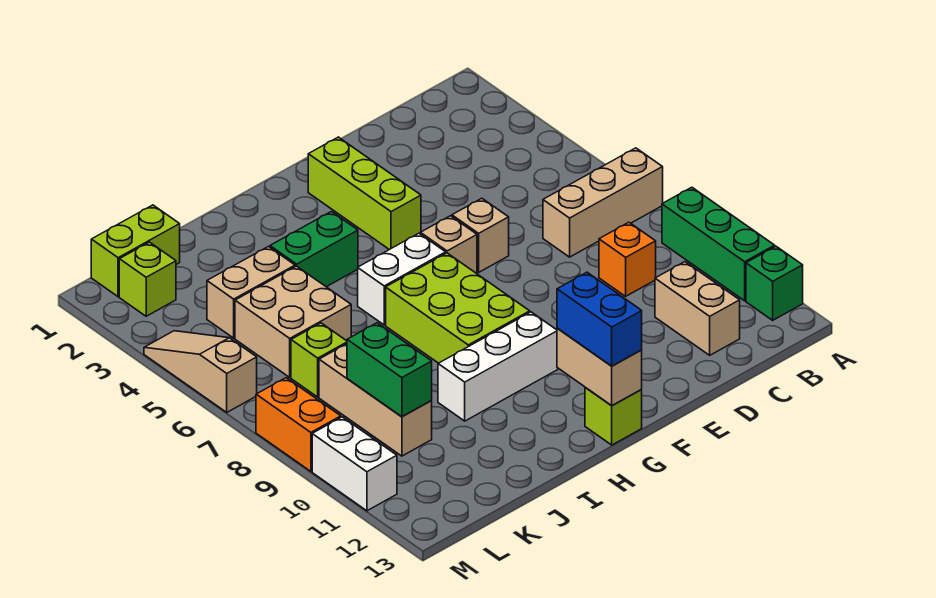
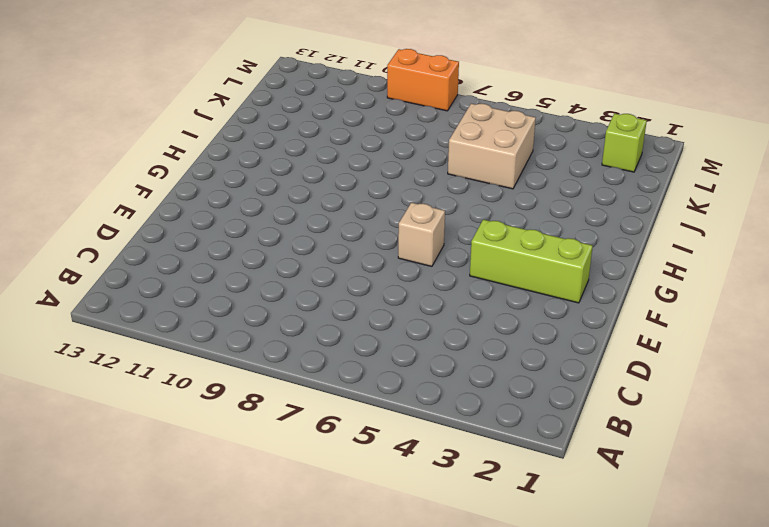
none -> tan 1x3 brick [543,148,663,257]
none -> green 1x3 brick [662,187,775,301]
none -> green 1x1 brick [746,246,803,320]

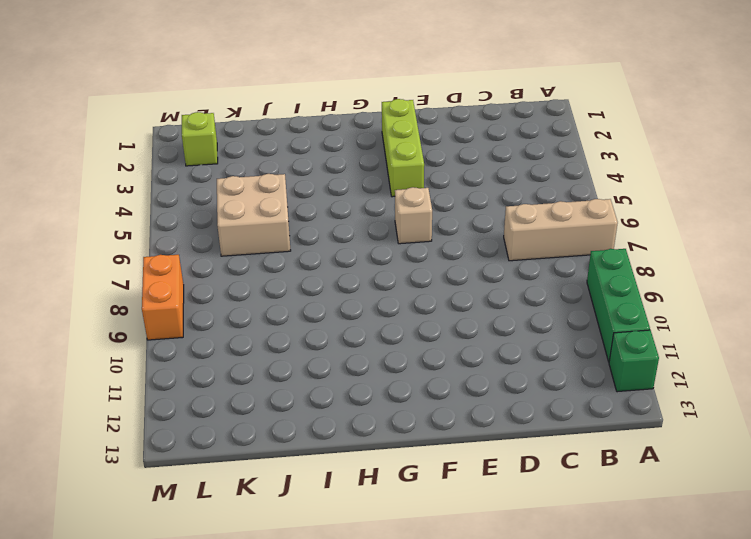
none -> orange 1x1 brick [599,222,656,296]
none -> tan 1x2 brick [655,262,740,355]
none -> tan 1x1 brick [452,198,509,272]

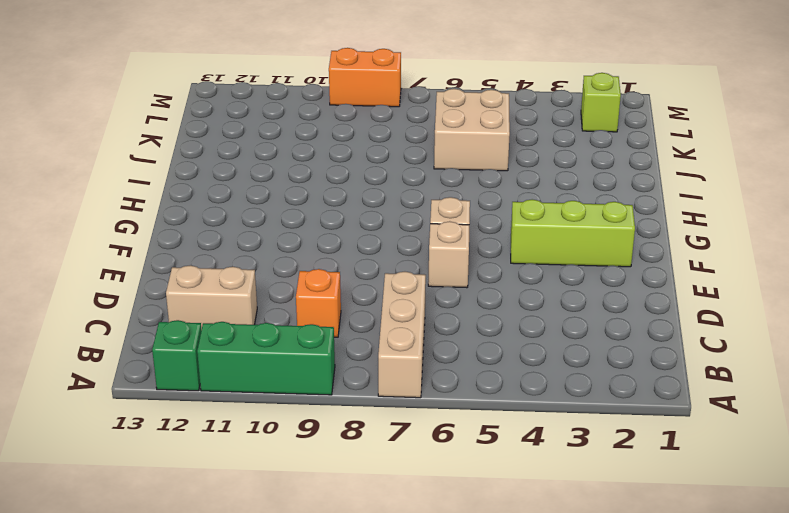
none -> white 1x2 brick [358,233,446,325]
none -> lime 2x3 brick [386,253,530,363]
none -> white 1x3 brick [438,312,558,421]

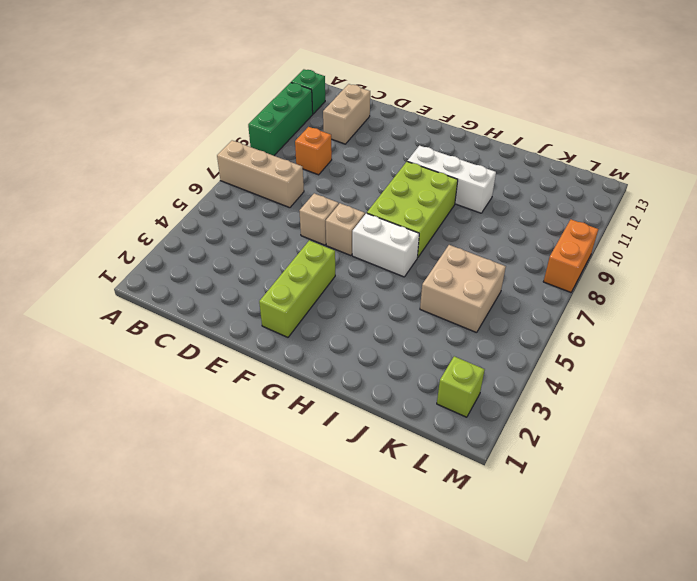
none -> lime 1x1 brick [585,388,642,445]
none -> green 1x2 brick [270,212,358,287]
none -> tan 1x2 brick [207,247,295,338]

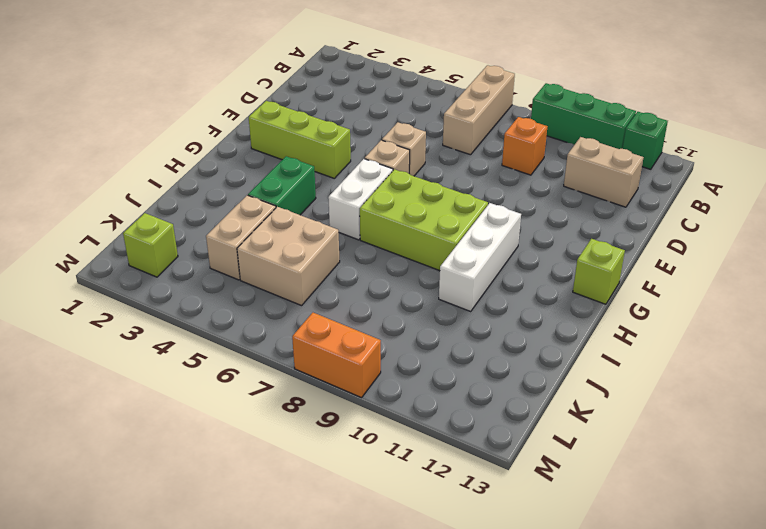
none -> lime 1x2 brick [91,205,180,297]
none -> lime 1x1 brick [291,323,347,397]
none -> tan 1x3 brick [319,344,432,456]

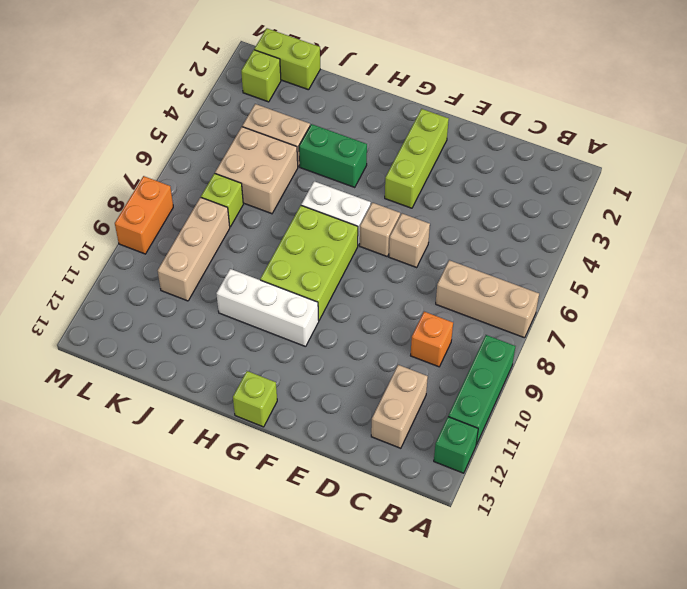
none -> tan 1x3 slope [144,331,257,412]
none -> white 1x2 brick [312,417,397,511]
none -> tan 1x2 brick [557,328,642,406]

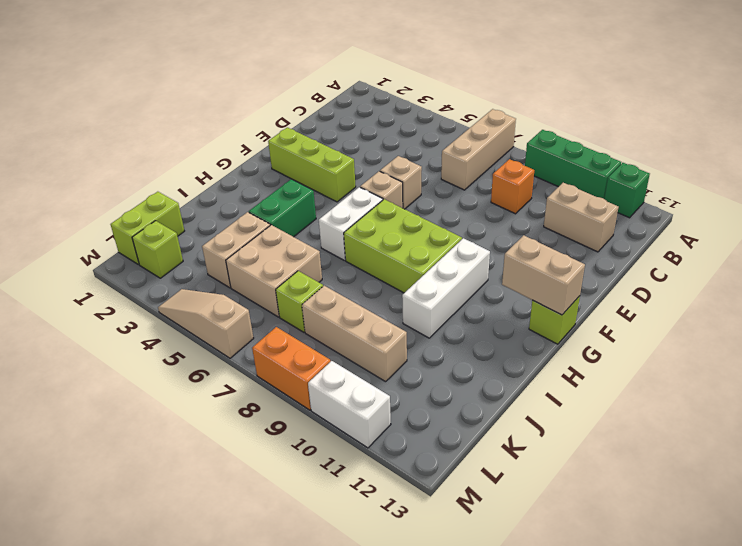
none -> green 1x2 brick [347,323,432,417]
none -> blue 1x2 brick [557,272,642,366]

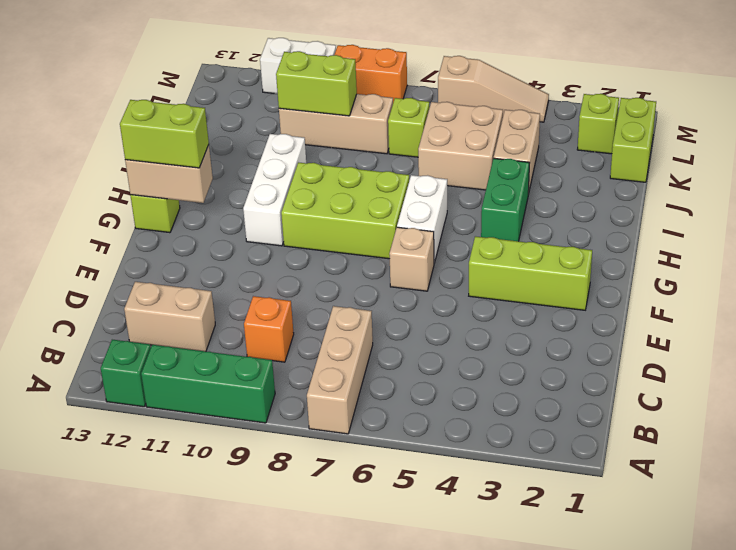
lime 1x2 brick [120,100,209,168] -> blue 1x2 brick [557,272,642,366]
lime 1x2 brick [276,51,357,116] -> green 1x2 brick [347,323,432,417]
none -> tan 1x1 brick [452,198,509,272]

